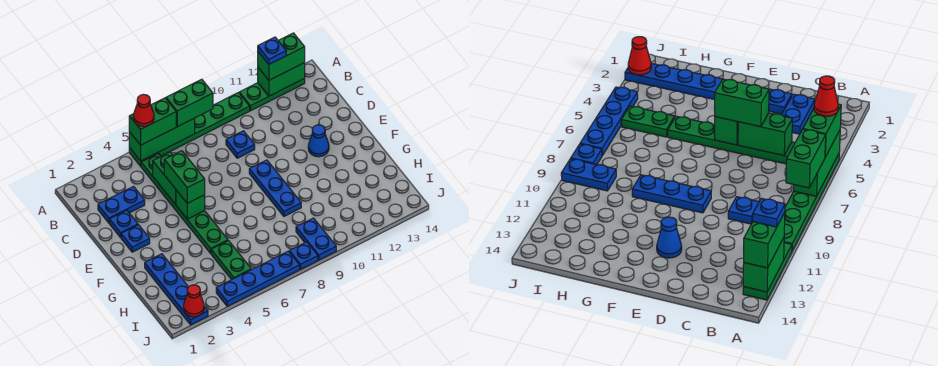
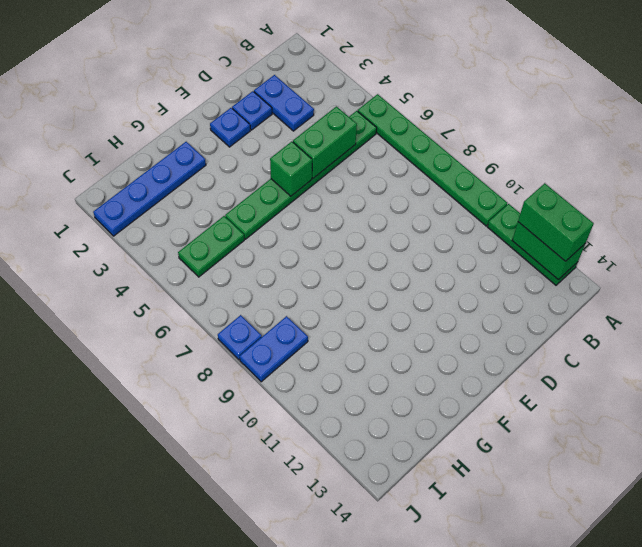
none -> blue 1x1 plate [226,131,255,158]
none -> blue 1x3 plate [249,160,301,216]
none -> blue 1x1 cone [308,125,329,157]

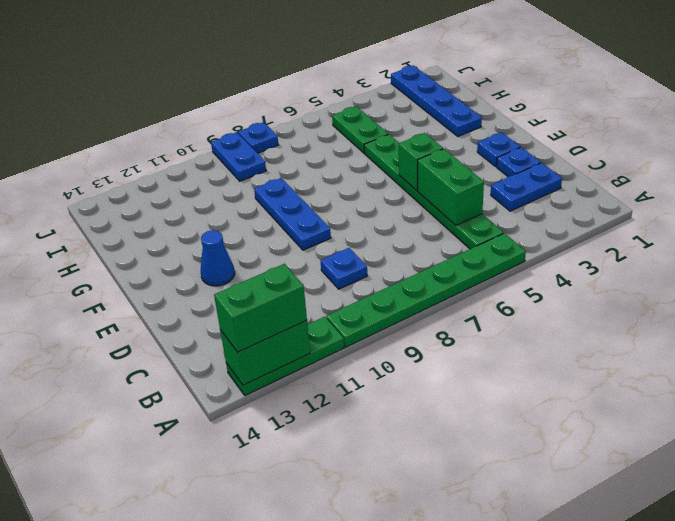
none -> blue 1x4 plate [216,251,300,306]
none -> green 1x3 brick [129,118,195,161]
none -> red 1x1 cone [184,285,204,317]

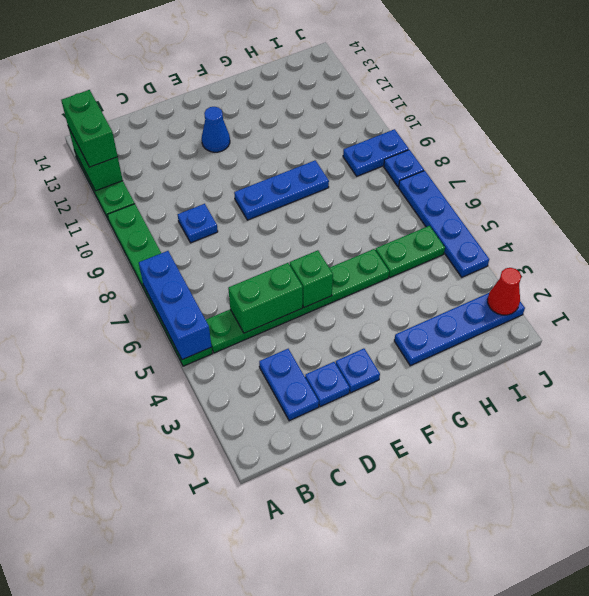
blue 1x3 brick [139,251,212,360] -> green 1x3 brick [129,118,195,161]
none -> green 1x2 brick [129,98,176,145]
none -> green 1x2 brick [166,79,213,127]
none -> green 1x2 brick [164,151,205,203]

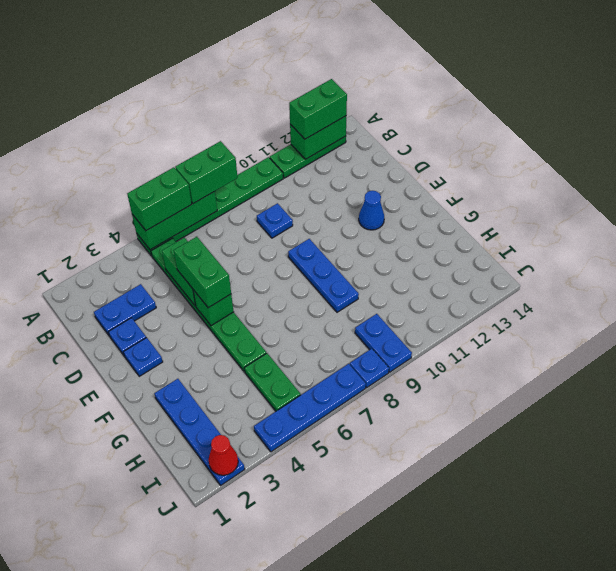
none -> red 1x1 cone [133,95,154,126]
none -> blue 1x1 plate [258,37,286,64]

